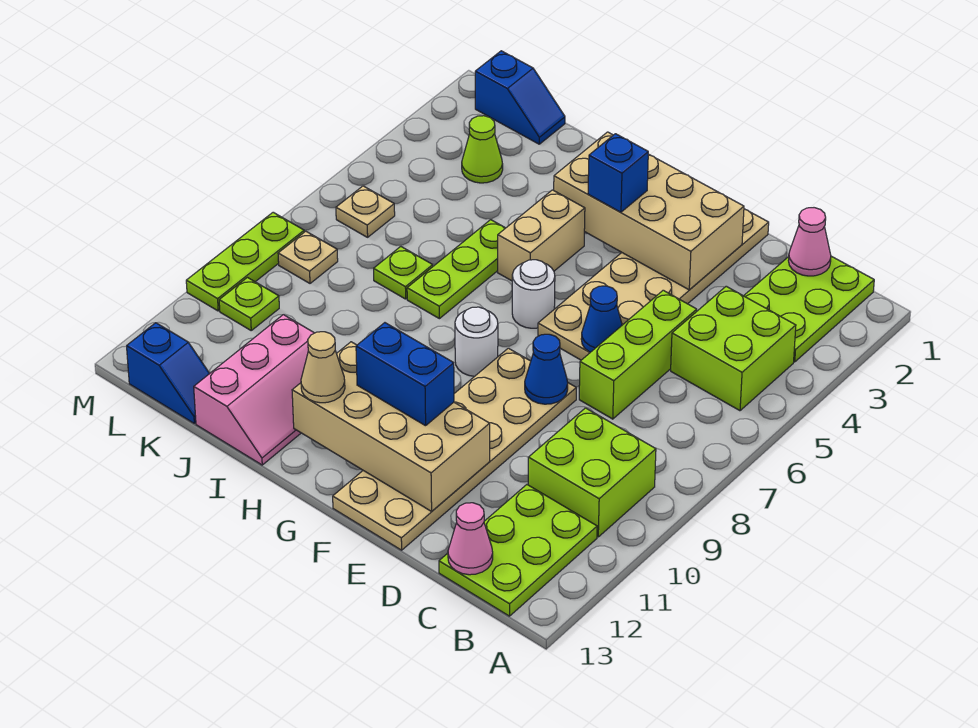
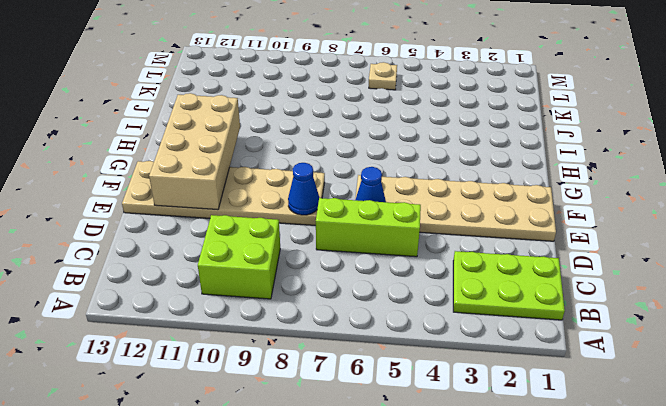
none -> lime 2x2 brick [671,286,796,411]
none -> lime 2x3 plate [439,485,597,616]
none -> white 1x1 round brick [512,260,555,328]

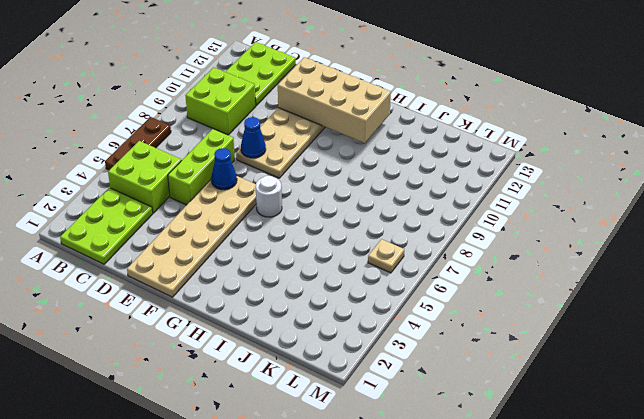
brown 1x3 plate [105,117,171,170] -> none
none -> white 1x1 round brick [455,307,498,376]
none -> tan 1x2 brick [498,190,585,281]
none -> lime 1x3 plate [407,220,505,319]

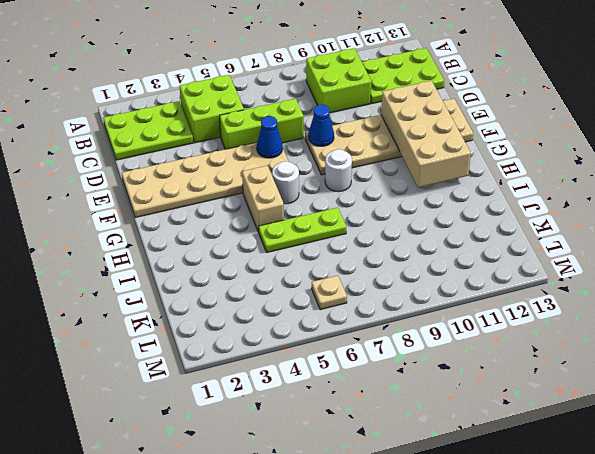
tan 1x2 brick [242,166,284,232] -> tan 1x2 brick turned to [498,190,585,281]
none -> pink 2x3 slope [194,315,314,465]
none -> lime 1x1 plate [374,247,433,299]
none -> blue 1x2 slope [475,51,565,144]

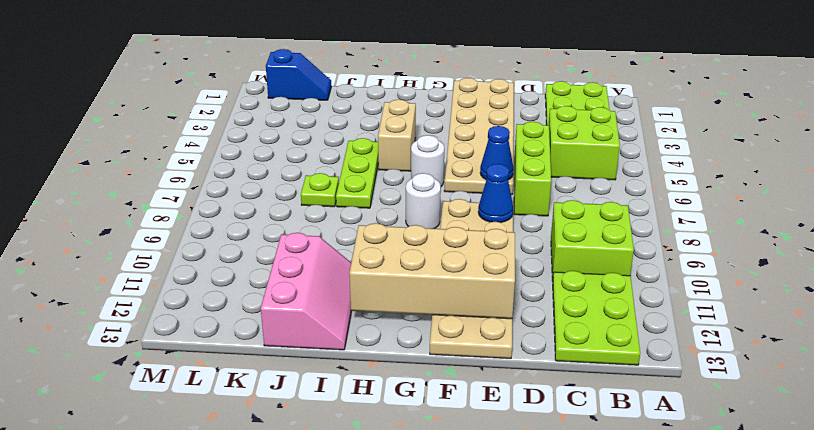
none -> lime 1x1 cone [462,116,503,183]
none -> blue 1x2 slope [127,323,210,423]
none -> tan 1x1 plate [336,186,395,237]

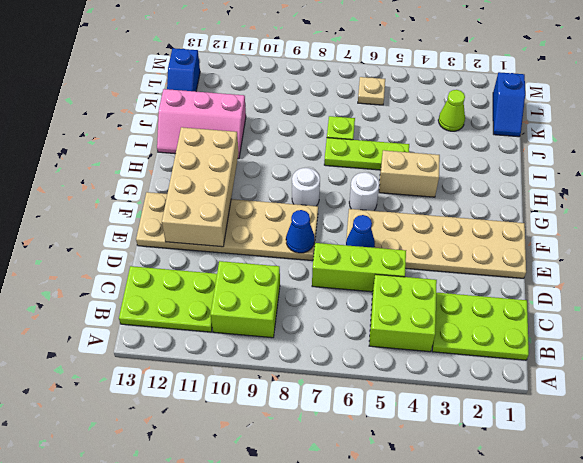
none -> tan 1x1 plate [278,231,338,283]
none -> lime 1x1 plate [219,278,279,330]
none -> lime 1x3 plate [186,212,304,311]

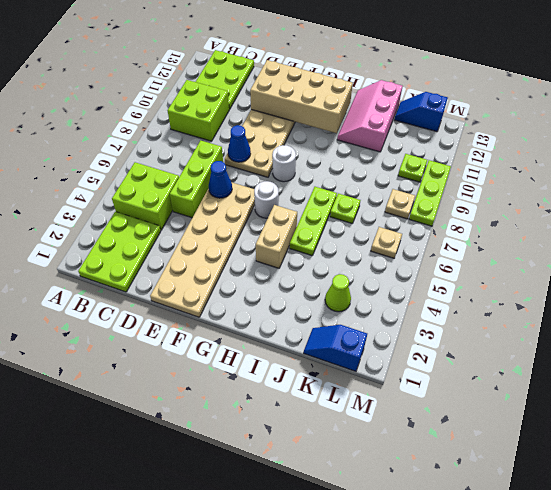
none -> pink 1x1 cone [788,208,831,276]
none -> pink 1x1 cone [448,503,493,575]
none -> tan 2x4 brick [554,132,744,290]

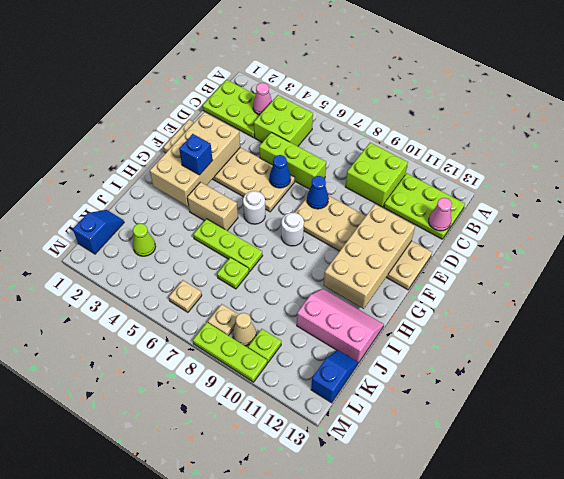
pink 1x1 cone [253,83,272,115] -> pink 1x1 cone moved to [788,208,831,276]
tan 1x1 cone [233,313,256,346] -> tan 1x1 cone moved to [301,332,345,403]
none -> blue 1x2 brick [356,323,454,426]

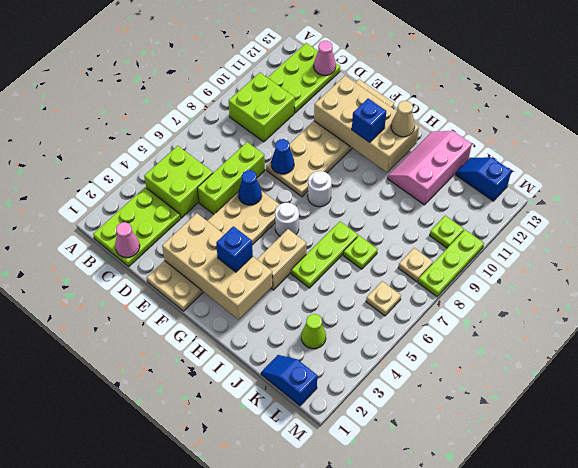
blue 1x1 brick [352,98,386,142] -> blue 1x2 brick [356,323,454,426]

